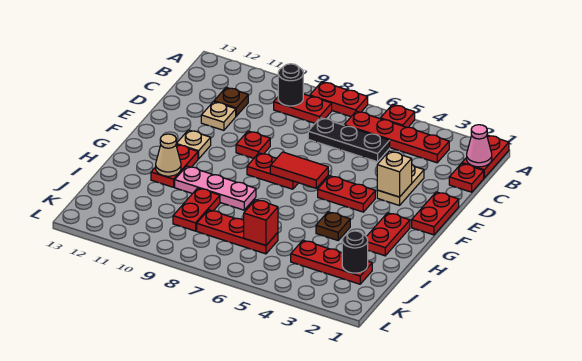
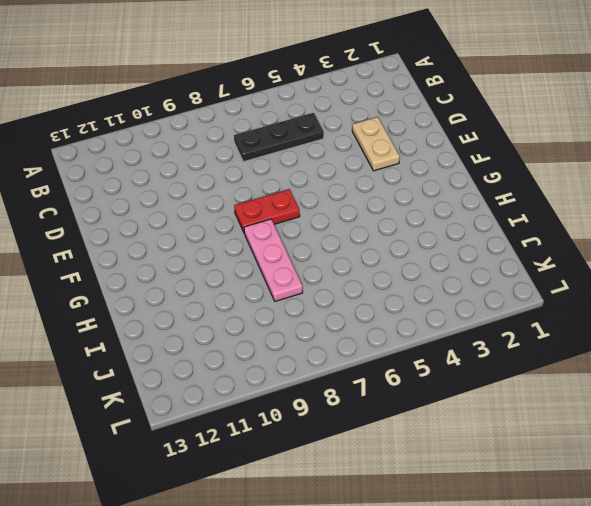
pink 1x3 plate [244,219,303,301] -> pink 1x3 plate turned to [175,166,256,210]
none -> red 1x2 plate [462,135,509,178]
none -> red 1x1 plate [380,105,415,127]
none -> red 1x2 plate [310,82,368,117]

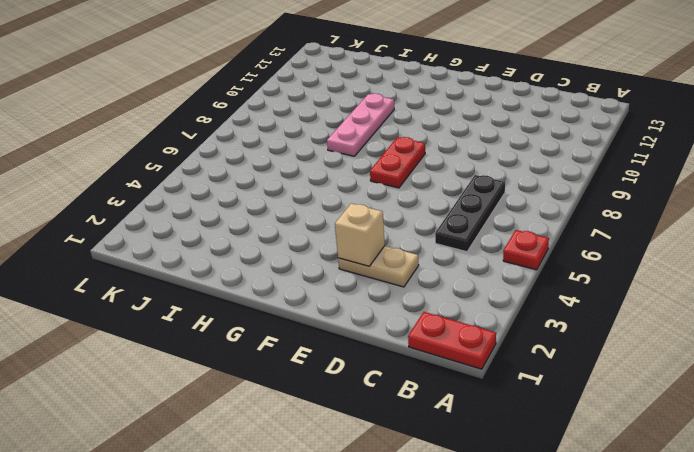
none -> red 1x2 plate [310,82,368,117]
none -> red 1x4 plate [344,111,449,163]
none -> red 1x2 plate [274,94,332,123]

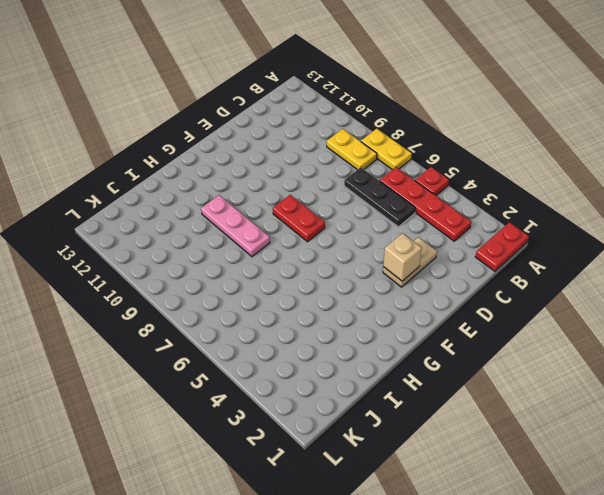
yellow 1x2 plate [361,129,412,170] -> red 1x2 plate [310,82,368,117]
yellow 1x2 plate [327,129,377,170] -> red 1x2 plate [274,94,332,123]
none -> red 1x1 plate [449,163,484,192]
none -> brown 1x1 plate [214,87,248,116]
none -> tan 1x1 plate [201,102,236,130]

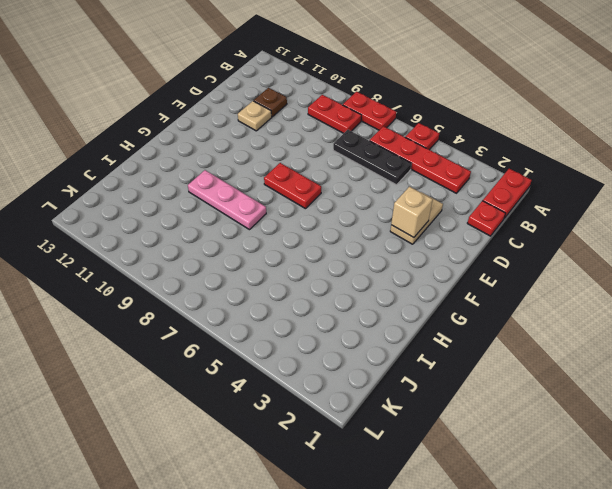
none -> red 1x2 plate [412,192,459,235]
none -> red 1x1 plate [236,131,270,158]
none -> red 1x2 plate [318,176,375,212]

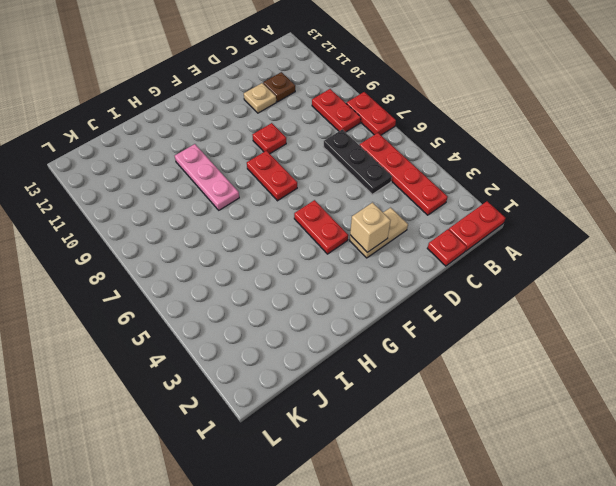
none -> red 1x1 plate [380,105,415,127]
none -> red 1x2 plate [412,192,459,235]
none -> tan 1x1 plate [176,130,211,159]

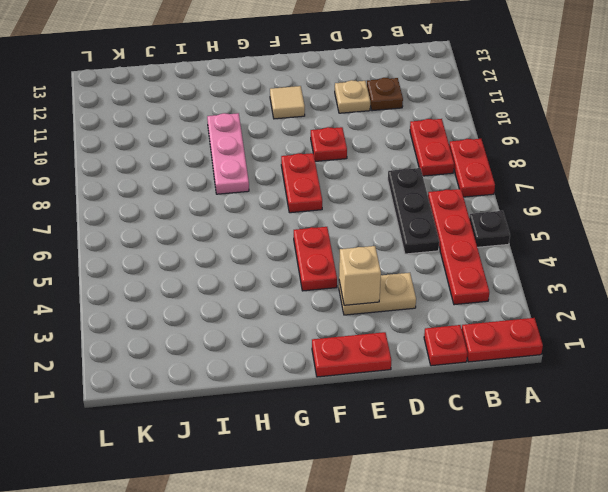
black 1x1 plate [469,211,510,247] -> red 1x1 plate [380,105,415,127]
tan 1x1 tile [270,86,305,119] -> tan 1x1 plate [176,130,211,159]
none -> red 1x2 plate [367,213,410,256]
none -> red 1x2 plate [151,144,198,187]
none -> brown 1x1 plate [316,212,350,240]

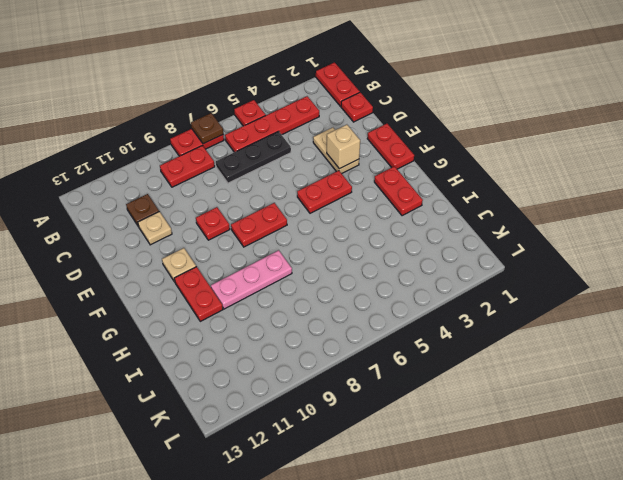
brown 1x1 plate [191,113,223,144] -> brown 1x1 plate moved to [316,212,350,240]
none -> red 1x2 plate [173,188,220,231]
none -> red 1x3 plate [291,240,372,284]
none -> red 1x3 plate [197,210,278,254]

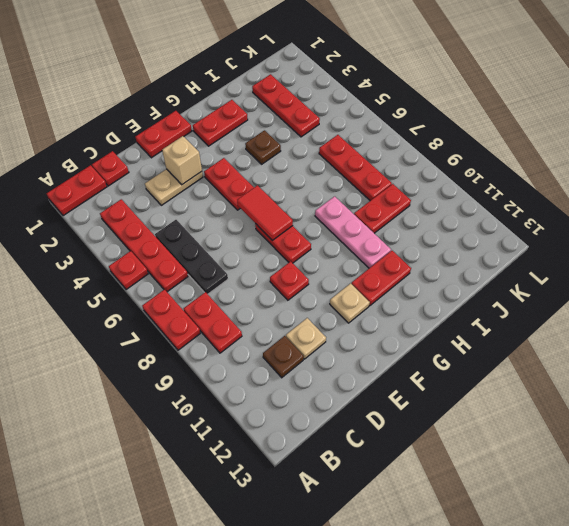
none -> pink 1x1 cone [467,125,492,167]
none -> black 1x1 round brick [278,64,303,106]
none -> tan 1x1 cone [156,134,181,176]

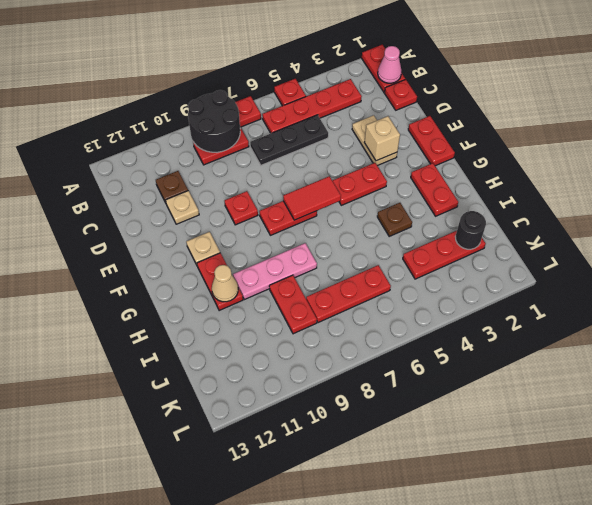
black 2x2 round brick [188,90,240,152] -> black 1x1 round brick [278,64,303,106]
none -> red 1x1 brick [244,200,278,245]

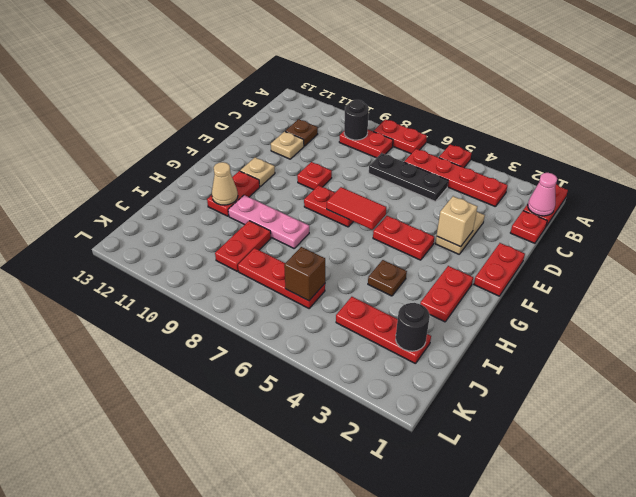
brown 1x1 brick [284,247,325,301] -> red 1x1 brick [244,200,278,245]

